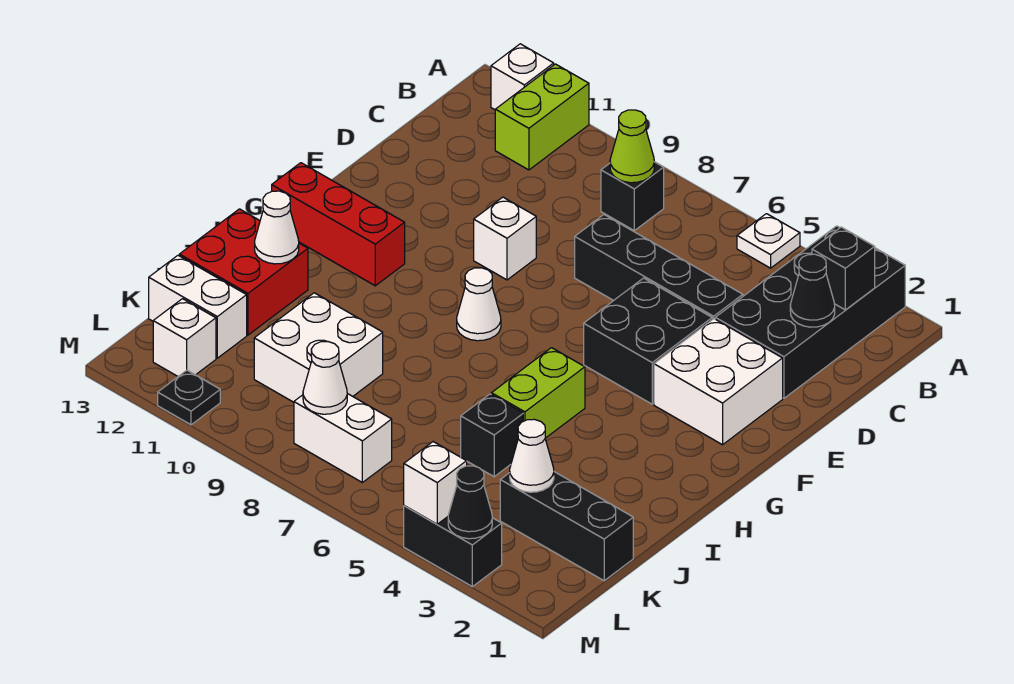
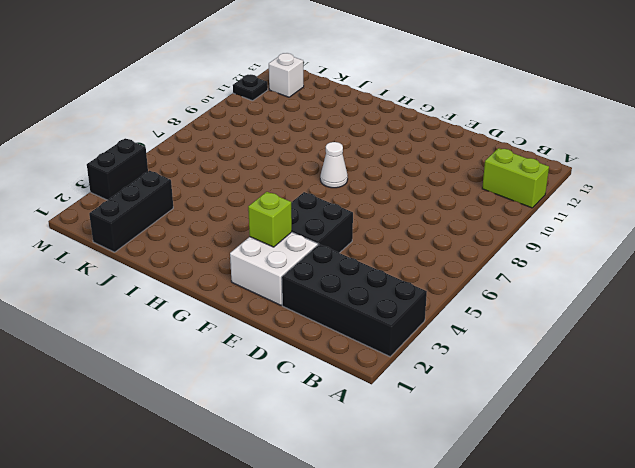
lime 1x1 brick [248,192,292,247] -> none
none -> white 1x1 plate [737,214,800,268]
none -> white 1x1 brick [491,44,554,110]
none -> black 1x1 brick [601,162,664,231]

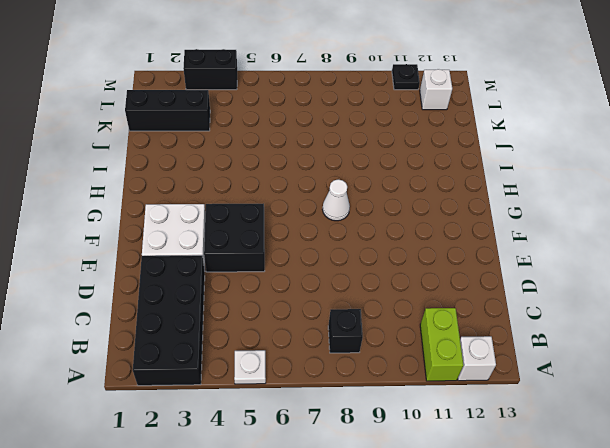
none -> black 1x4 brick [575,215,743,319]
none -> white 1x1 brick [474,197,536,280]
none -> red 1x3 brick [272,163,405,286]

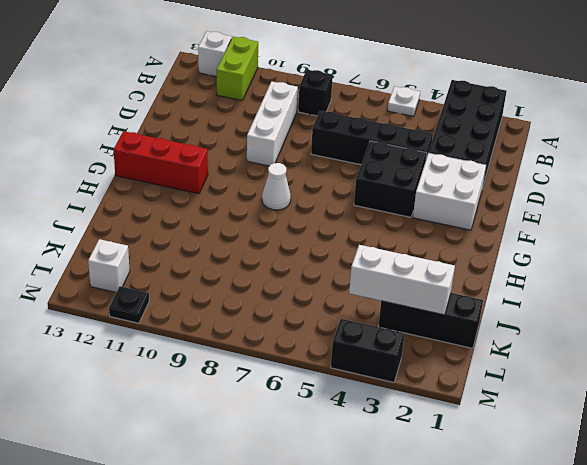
white 1x3 brick [247,81,298,166] -> white 1x1 brick [474,197,536,280]
white 1x3 brick [349,245,455,315] -> white 1x1 cone [510,419,554,492]
none -> lime 1x2 brick [491,348,585,438]
none -> red 2x2 brick [179,209,308,335]
none -> black 1x1 brick [461,394,523,477]

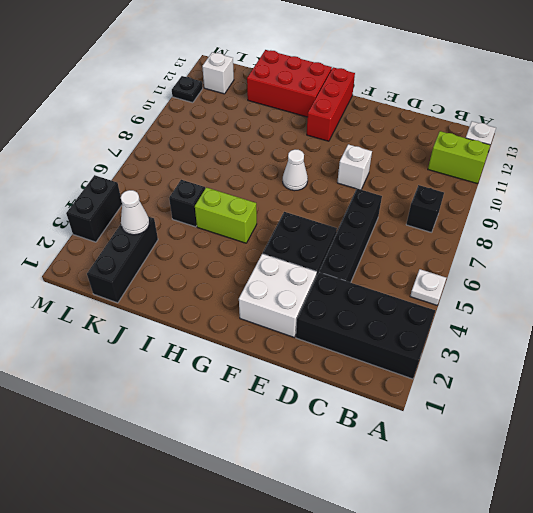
red 2x3 brick [247,50,332,117] -> red 2x2 brick [179,209,308,335]
none -> white 2x2 brick [254,293,383,402]
none -> white 1x2 brick [149,255,247,358]
none -> white 1x2 brick [294,394,392,482]

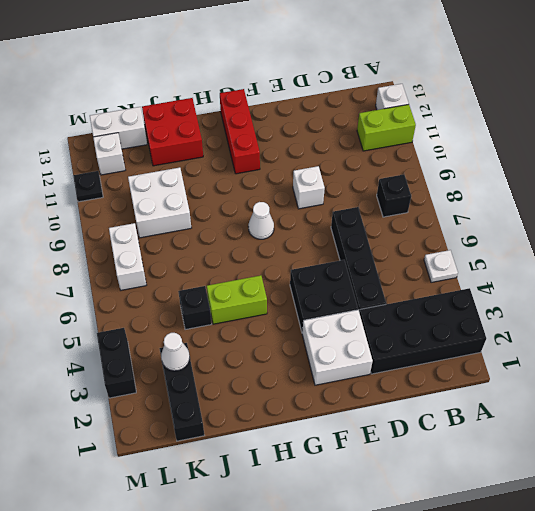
white 1x2 brick [90,107,147,149] -> white 1x2 brick turned to [149,255,247,358]
none -> black 1x1 brick [812,227,875,310]
none -> lime 1x1 cone [610,110,654,183]
none -> black 1x1 cone [790,254,835,327]

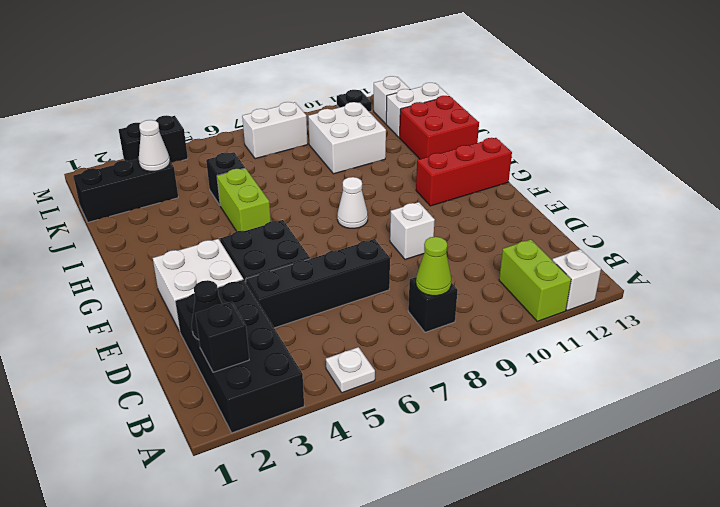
none -> white 1x1 cone [255,191,299,264]
none -> white 1x1 cone [303,342,347,414]
none -> black 1x1 cone [448,466,492,539]

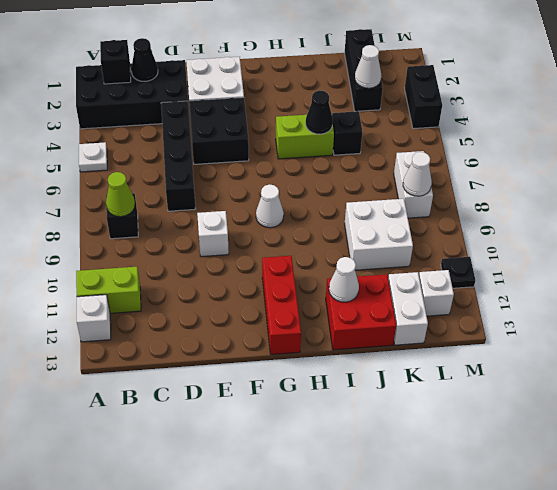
black 1x1 cone [306,90,333,134] -> black 1x1 cone moved to [448,466,492,539]
none -> white 1x1 brick [404,442,467,524]

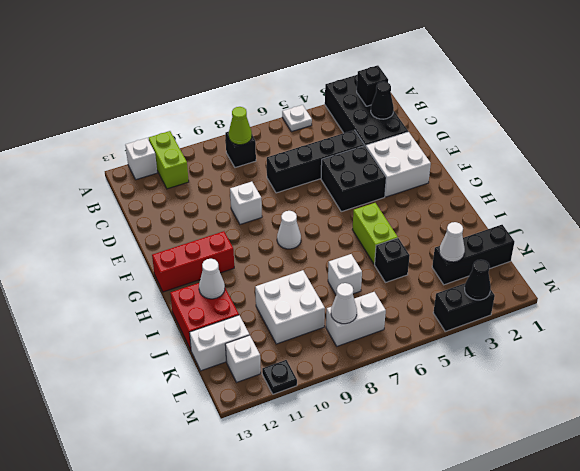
white 1x1 brick [328,254,362,294] -> white 1x1 brick moved to [404,442,467,524]

